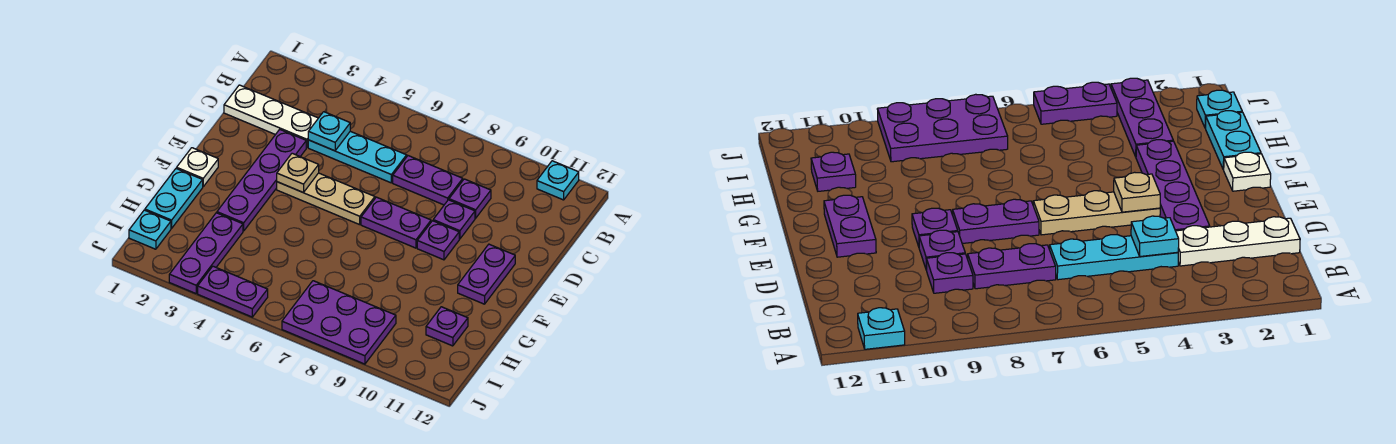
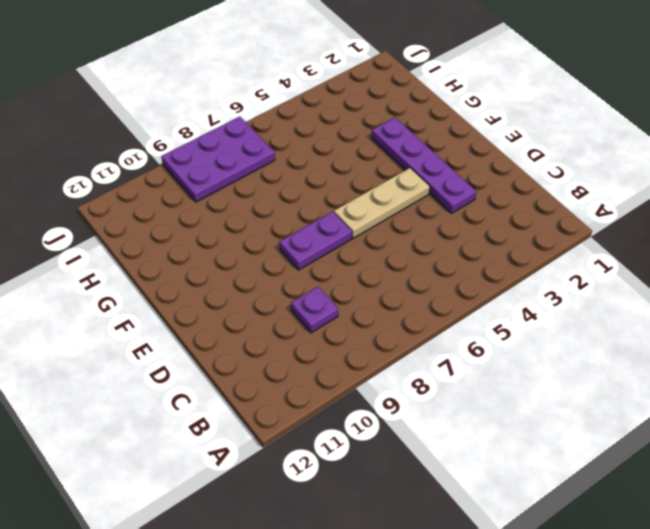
none -> cyan 1x1 plate [537,161,579,200]
none -> white 1x3 plate [224,85,318,148]
none -> cyan 1x3 plate [308,131,407,183]

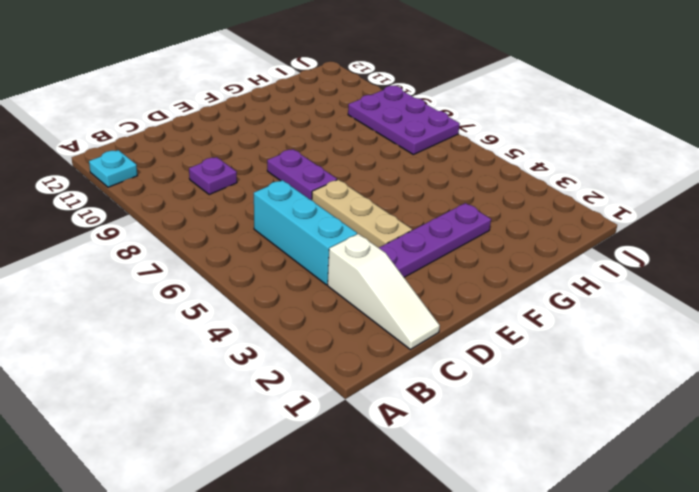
white 1x3 slope [328,234,440,349] -> white 1x3 plate [224,85,318,148]
cyan 1x3 brick [254,180,357,285] -> cyan 1x3 plate [308,131,407,183]
none -> purple 1x2 plate [393,156,463,205]
none -> purple 1x1 plate [433,200,475,239]
none -> purple 1x1 plate [417,221,459,260]

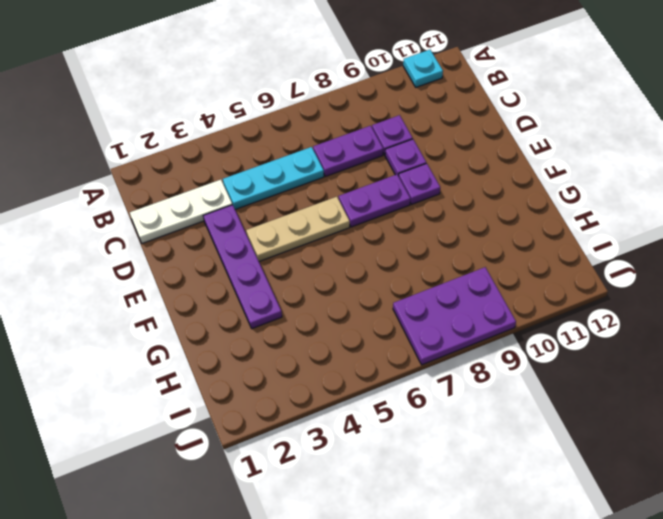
none -> purple 1x2 plate [458,244,515,304]
none -> white 1x1 plate [177,148,218,186]
none -> cyan 1x2 plate [145,168,203,228]

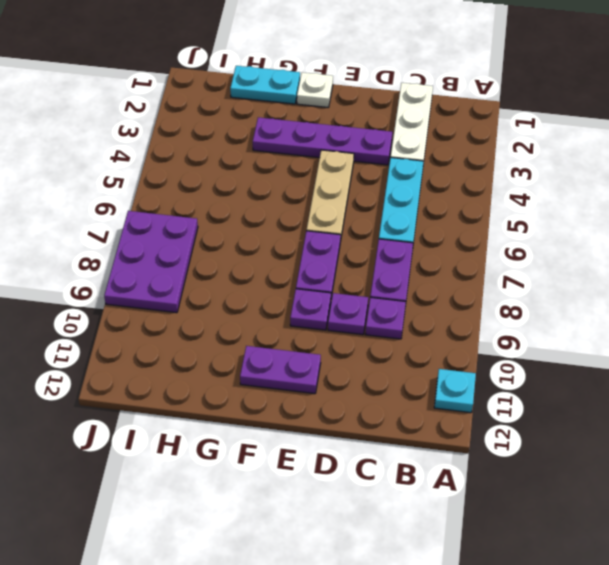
none -> purple 1x3 plate [169,213,243,293]
none -> purple 1x1 plate [426,307,468,346]
none -> cyan 1x1 plate [129,210,171,249]

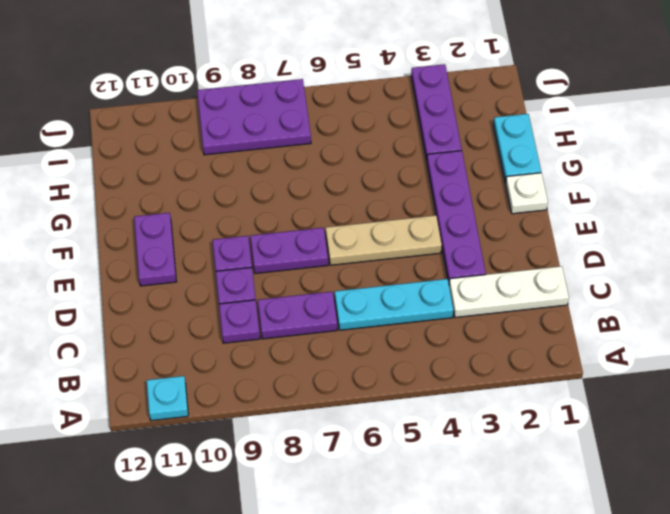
none -> purple 1x1 plate [426,307,468,346]
none -> cyan 1x1 plate [129,210,171,249]
none -> purple 1x2 plate [198,266,268,317]

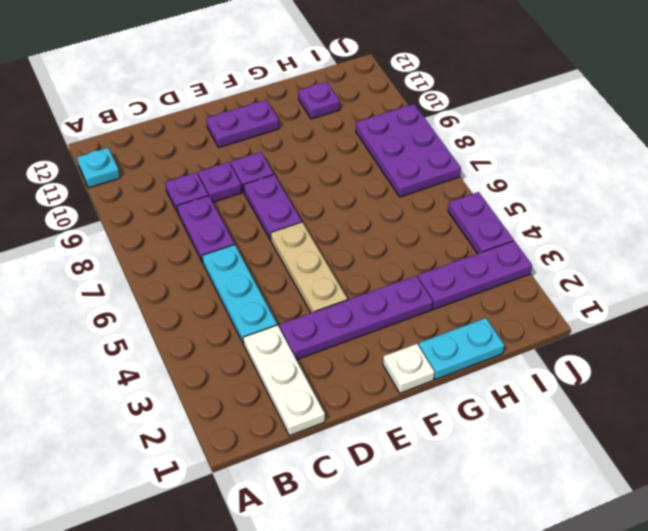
none -> cyan 1x1 plate [129,210,171,249]
none -> cyan 1x1 plate [308,112,350,151]
none -> tan 1x1 plate [277,153,319,192]

